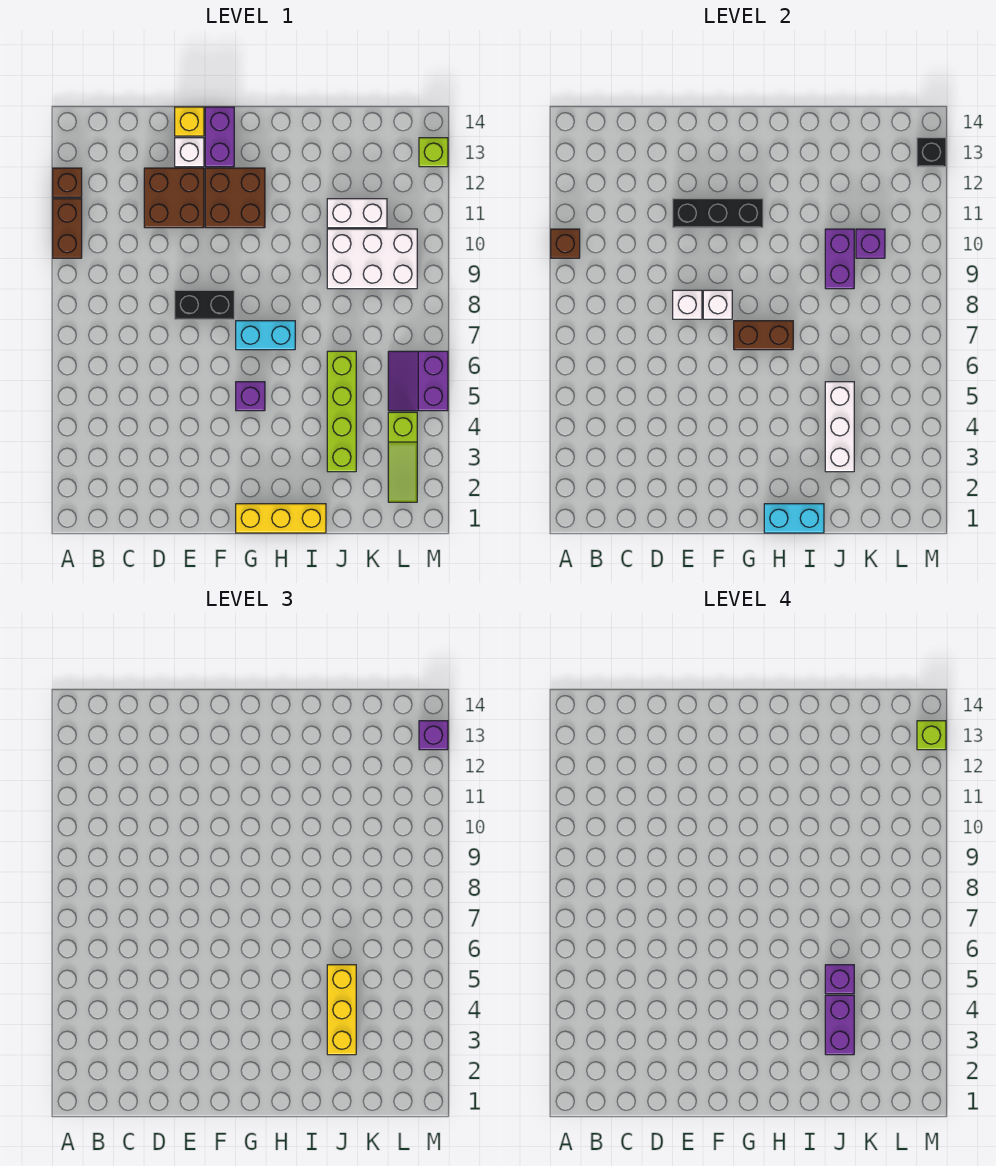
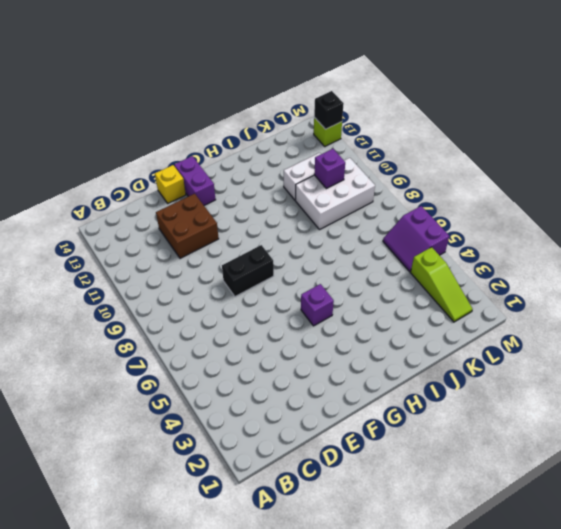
none -> brown 1x2 brick [53,199,82,258]
none -> brown 1x1 brick [53,168,82,197]
none -> white 1x1 brick [175,138,204,167]
none -> brown 2x2 brick [205,168,265,228]

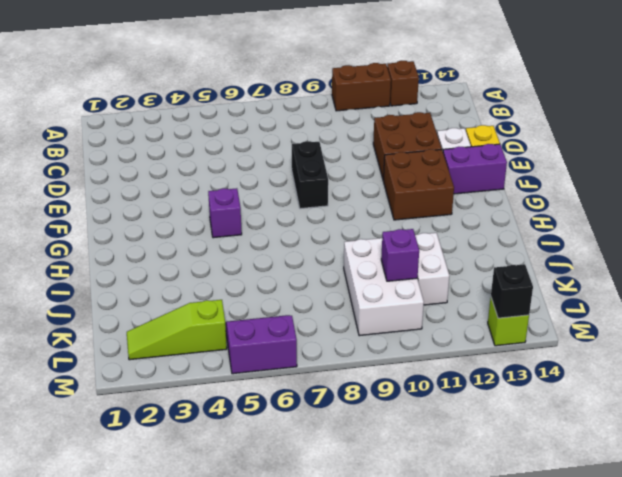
none -> yellow 1x3 brick [236,504,326,533]
none -> cyan 1x2 brick [236,321,295,350]
none -> lime 1x4 brick [327,351,356,472]
none -> brown 1x1 brick [551,229,580,258]

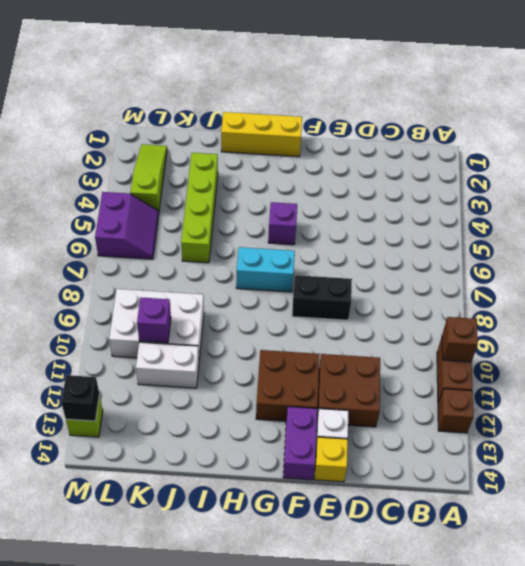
none -> white 1x1 brick [673,290,702,319]
none -> black 1x3 brick [673,199,763,228]
none -> white 1x1 brick [703,290,732,319]
none -> brown 1x2 brick [734,321,793,350]

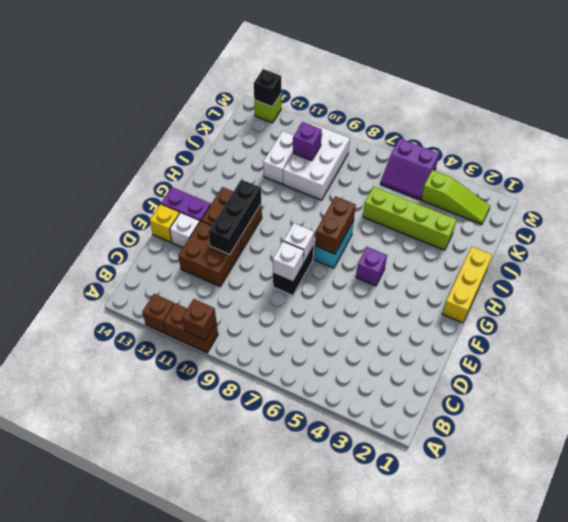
none -> cyan 1x2 brick [764,504,824,533]
none -> white 1x3 brick [825,382,854,472]
none -> purple 1x2 brick [825,229,854,289]
none -> yellow 1x3 brick [327,965,356,1055]

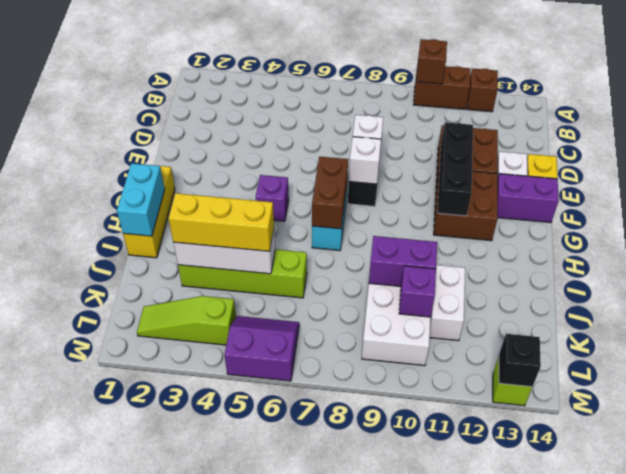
none -> purple 1x1 brick [419,721,448,750]
none -> purple 1x2 brick [825,995,854,1055]
none -> purple 1x1 brick [825,965,854,994]
none -> lime 1x1 brick [917,721,946,750]

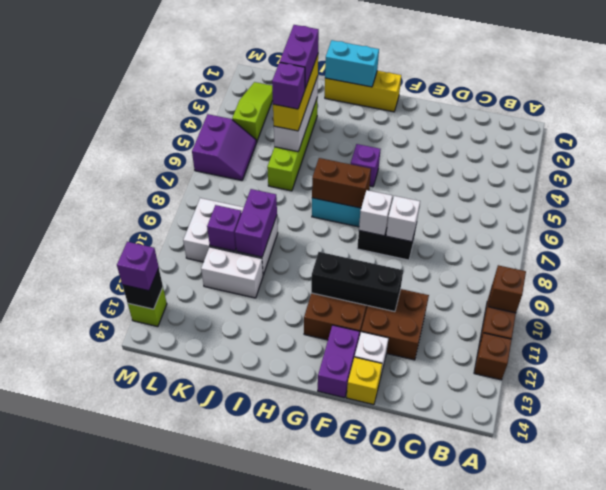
none -> lime 1x1 brick [917,721,946,750]

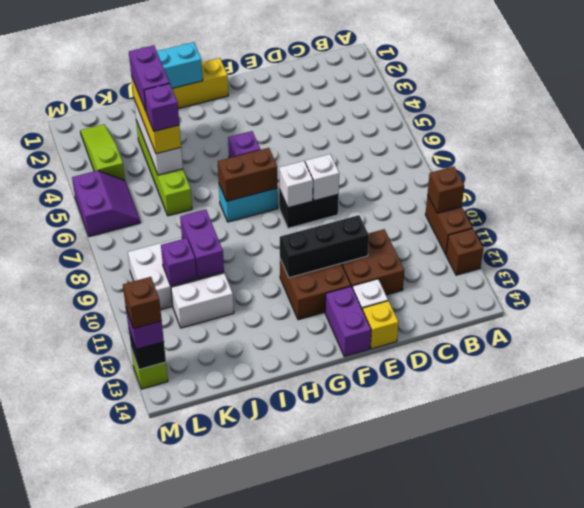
brown 1x1 brick [123,277,162,328] -> lime 1x1 brick [917,721,946,750]

